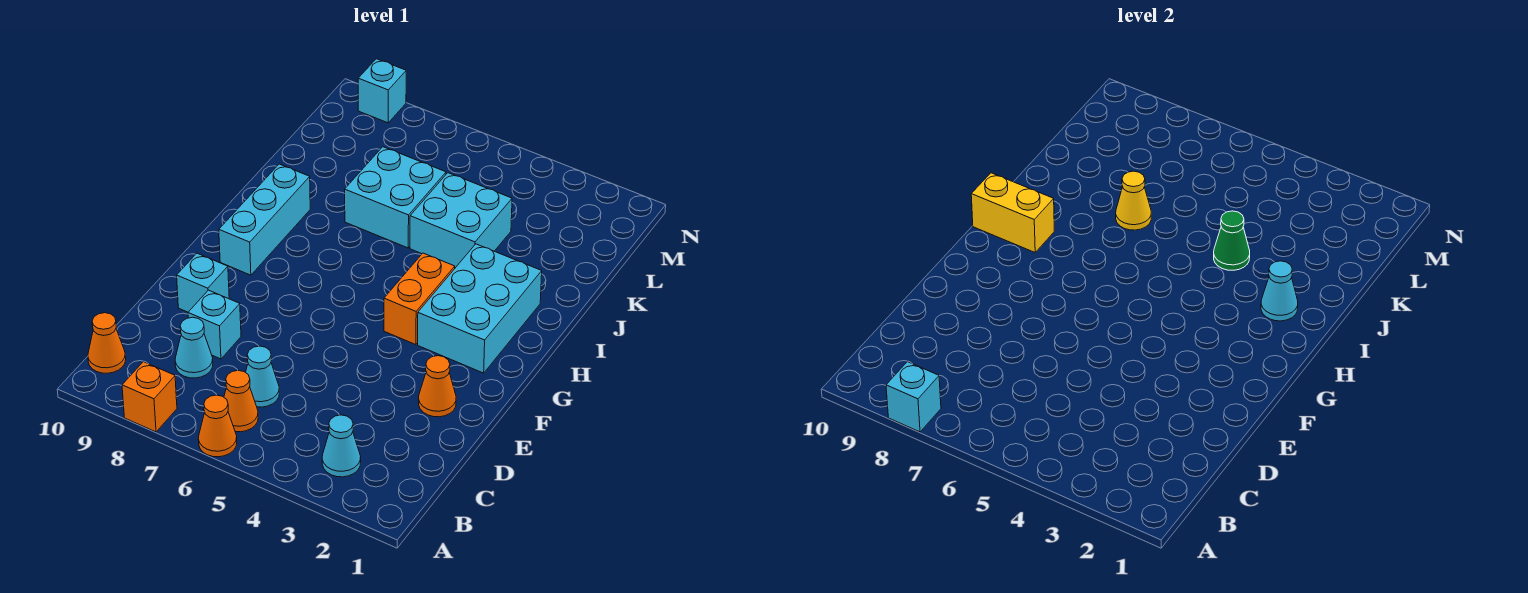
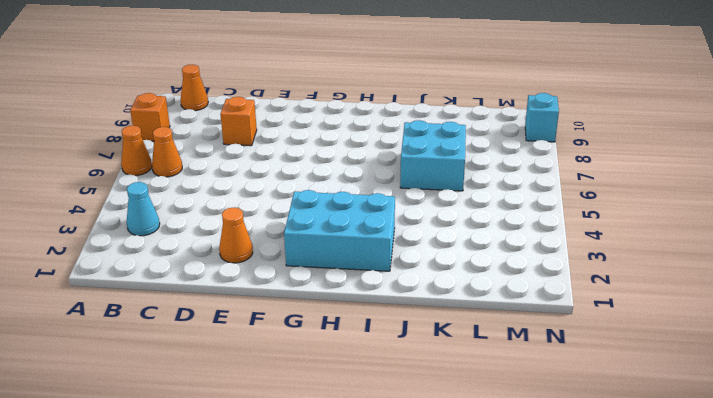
orange 1x1 brick [220,97,257,146] -> cyan 1x1 brick [188,290,241,359]
none -> cyan 1x1 cone [246,346,279,407]
none -> cyan 1x1 cone [175,317,213,378]
none -> cyan 1x1 brick [177,253,229,312]

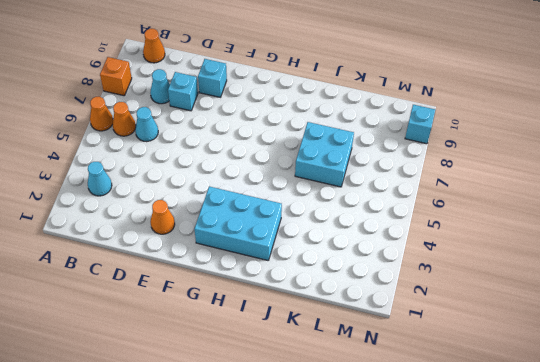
none -> orange 1x2 brick [384,253,455,345]
none -> cyan 1x3 brick [219,164,310,275]
none -> cyan 2x2 brick [410,173,512,268]

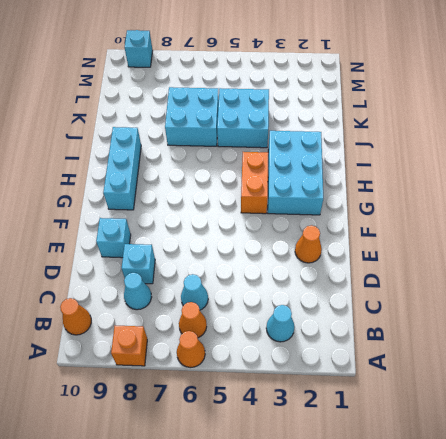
none -> cyan 1x1 brick [886,362,941,432]
none -> yellow 1x2 brick [971,173,1054,252]
none -> cyan 1x1 cone [1261,261,1298,321]

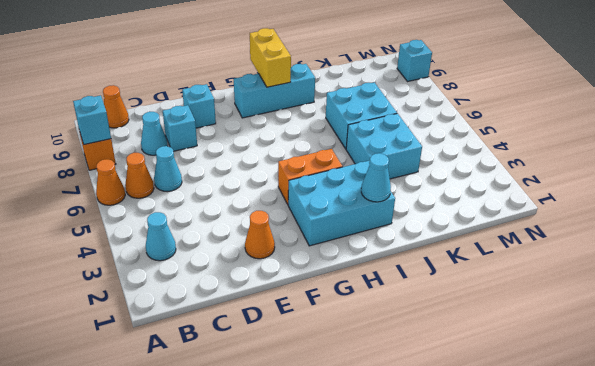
none -> green 1x1 cone [1214,211,1250,270]
none -> yellow 1x1 cone [1116,171,1151,230]

